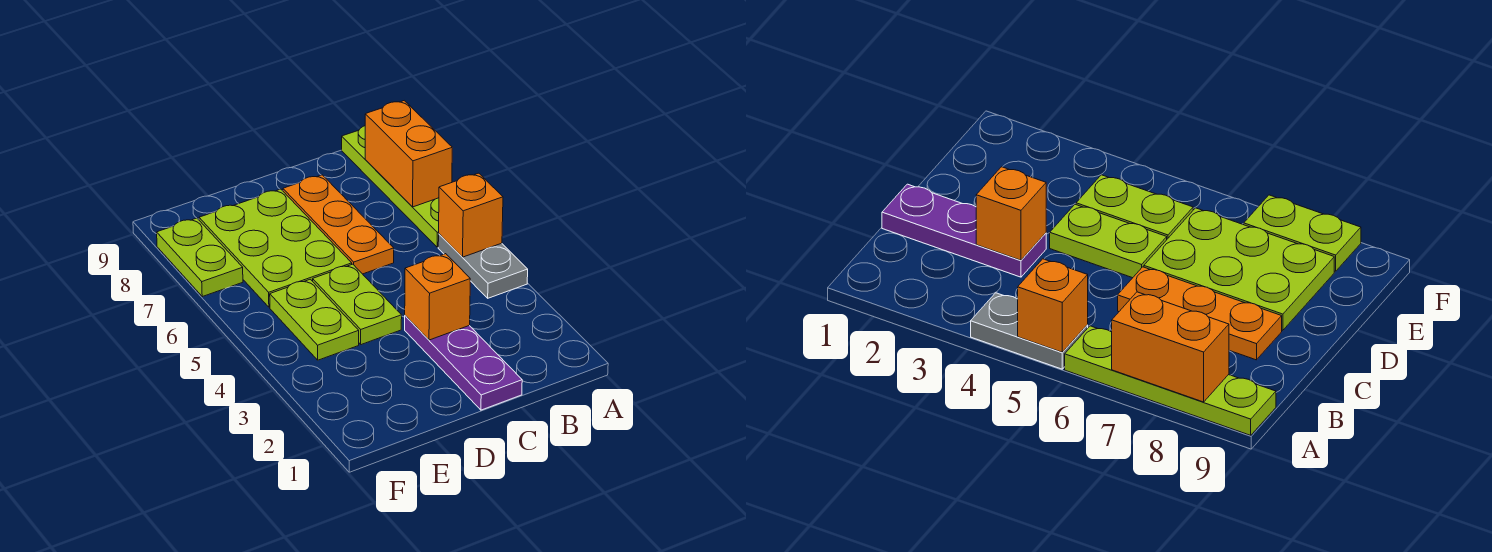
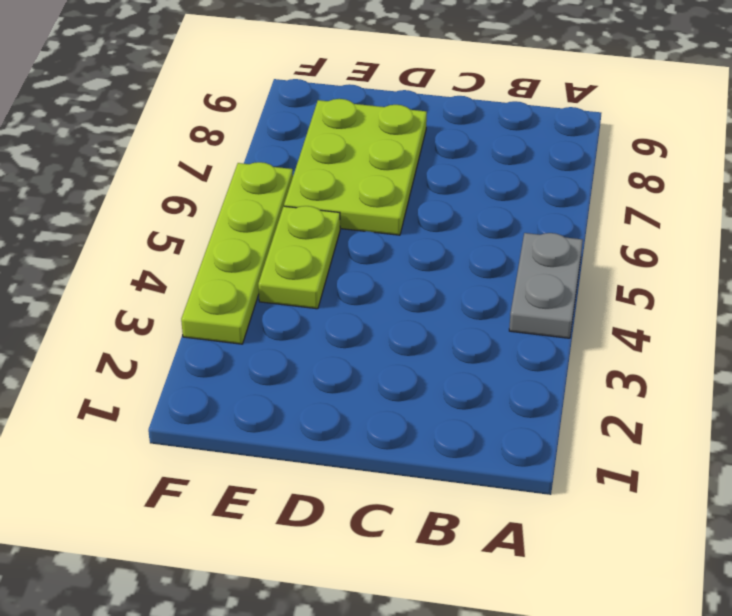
lime 1x4 plate [181,162,293,344] -> lime 1x4 plate moved to [342,126,439,247]
none -> purple 1x3 plate [405,316,522,410]
none -> orange 1x3 plate [283,175,394,274]

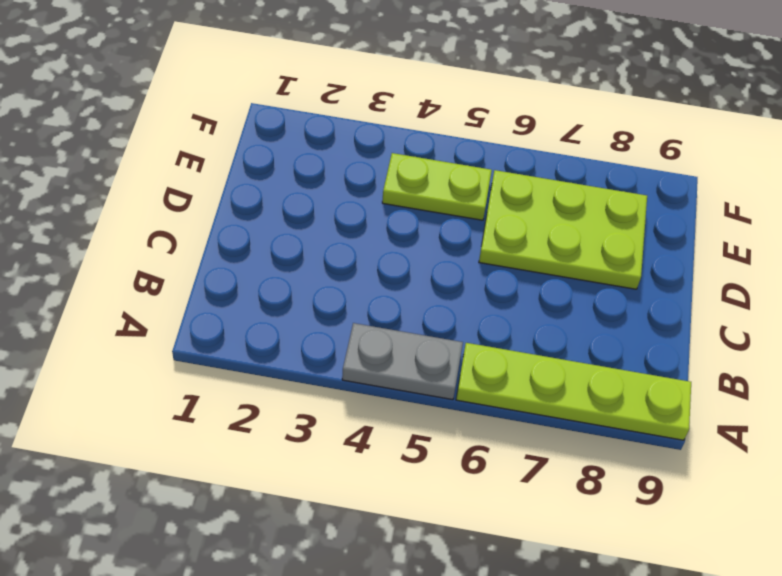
none -> purple 1x3 plate [405,316,522,410]
none -> orange 1x3 plate [283,175,394,274]

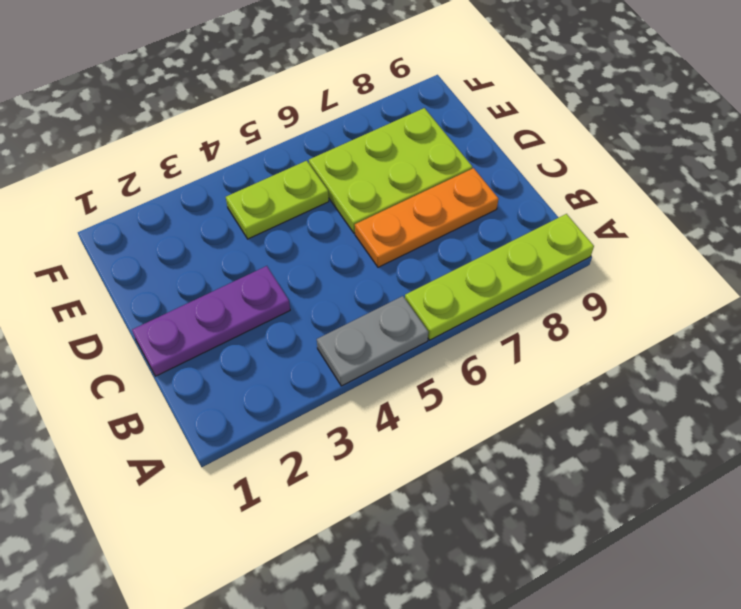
none -> lime 1x2 plate [313,264,402,345]
none -> lime 1x2 plate [157,218,243,297]

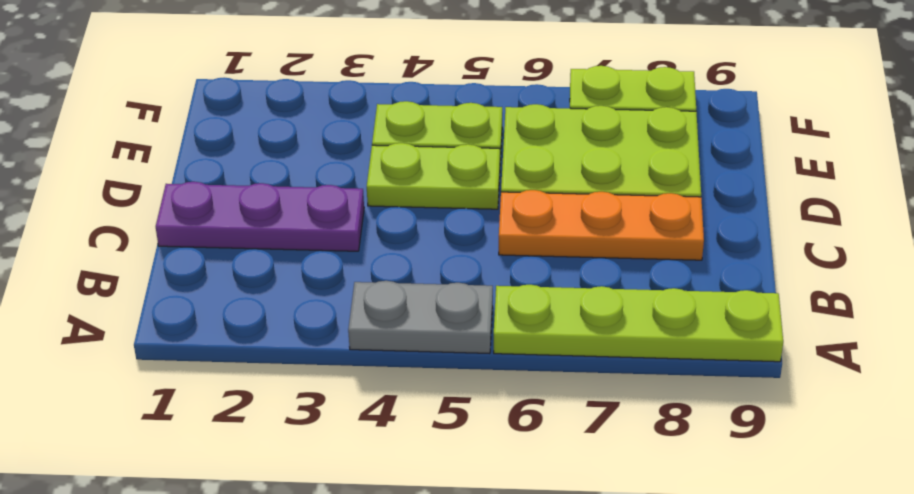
none -> orange 1x1 brick [439,173,503,257]
none -> orange 1x2 brick [365,101,452,207]

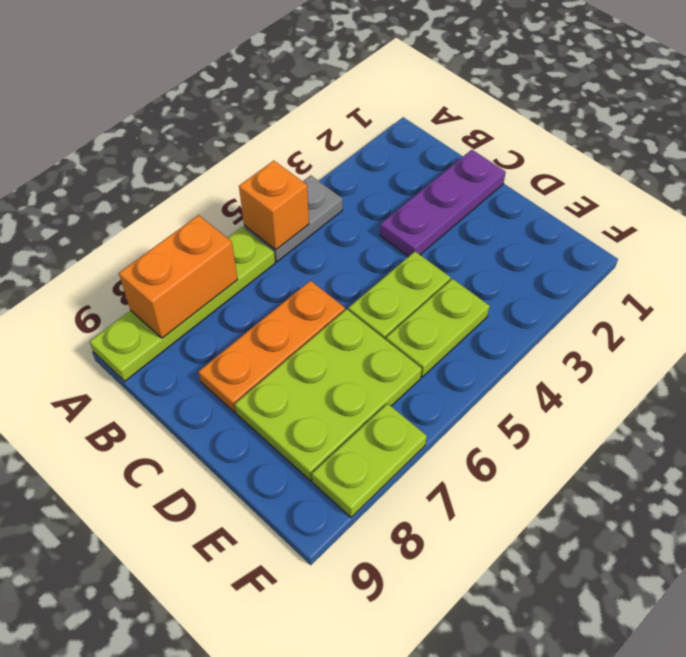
none -> orange 1x1 brick [405,254,470,340]

